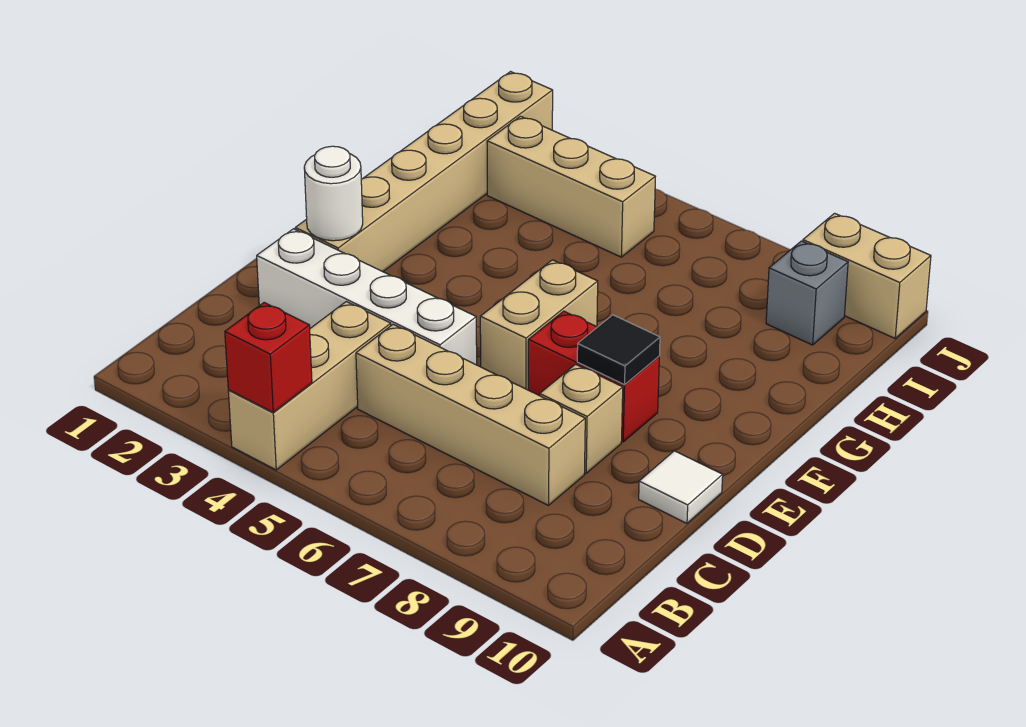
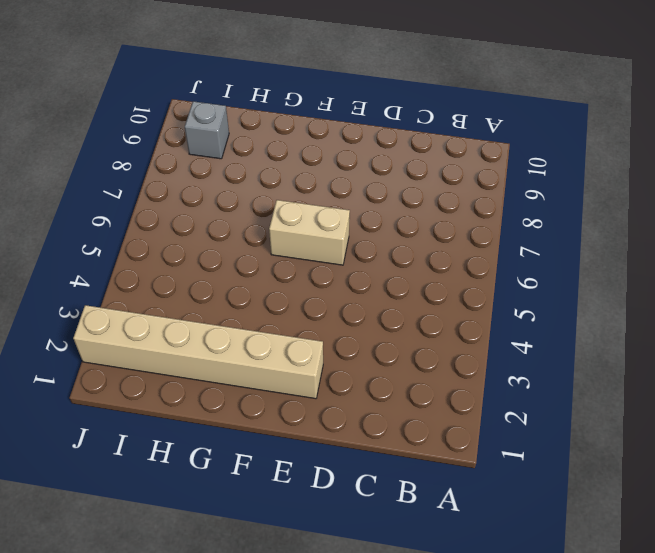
none -> tan 1x3 brick [228,302,391,470]
none -> tan 1x4 brick [356,325,585,505]
none -> white 1x4 brick [257,229,477,365]

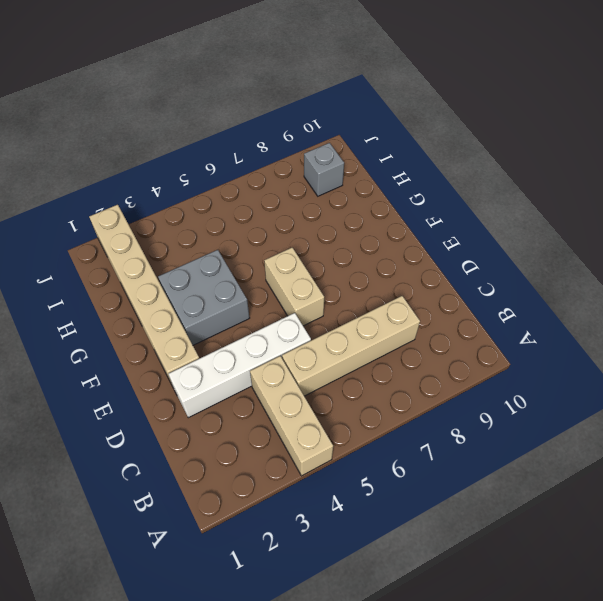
grey 2x2 brick [158,250,249,345] -> none
none -> tan 1x1 brick [540,364,623,473]
none -> white 1x1 tile [639,451,723,523]
none -> red 1x2 brick [528,311,659,442]

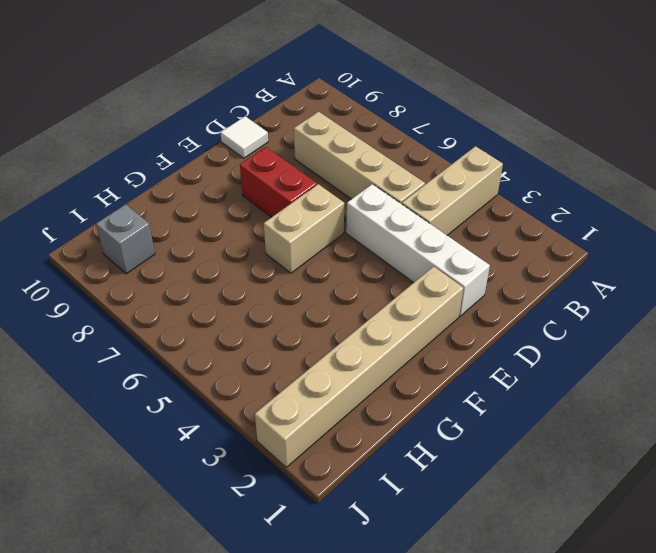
none -> tan 1x1 brick [540,364,623,473]
none -> tan 1x3 brick [487,116,655,257]
none -> tan 1x2 brick [803,213,931,338]

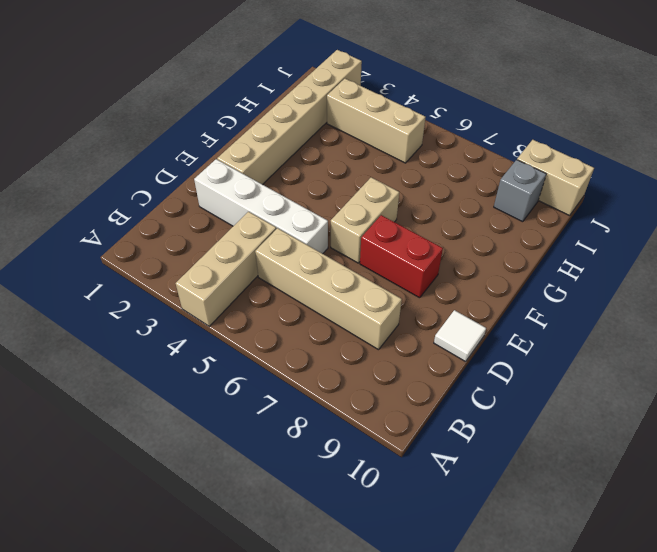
none -> tan 1x1 brick [540,364,623,473]
none -> red 1x1 brick [225,303,312,412]
none -> white 1x1 round brick [304,146,363,241]

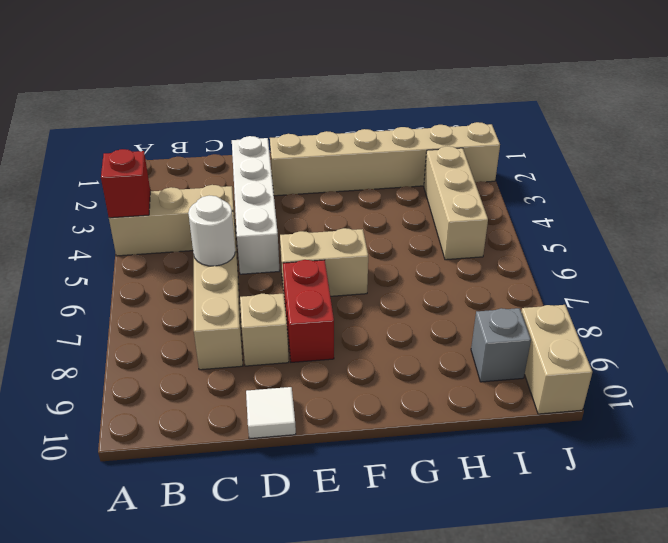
white 1x1 round brick [188,196,235,266] -> white 1x1 round brick moved to [304,146,363,241]
none -> black 1x1 tile [577,315,660,385]

